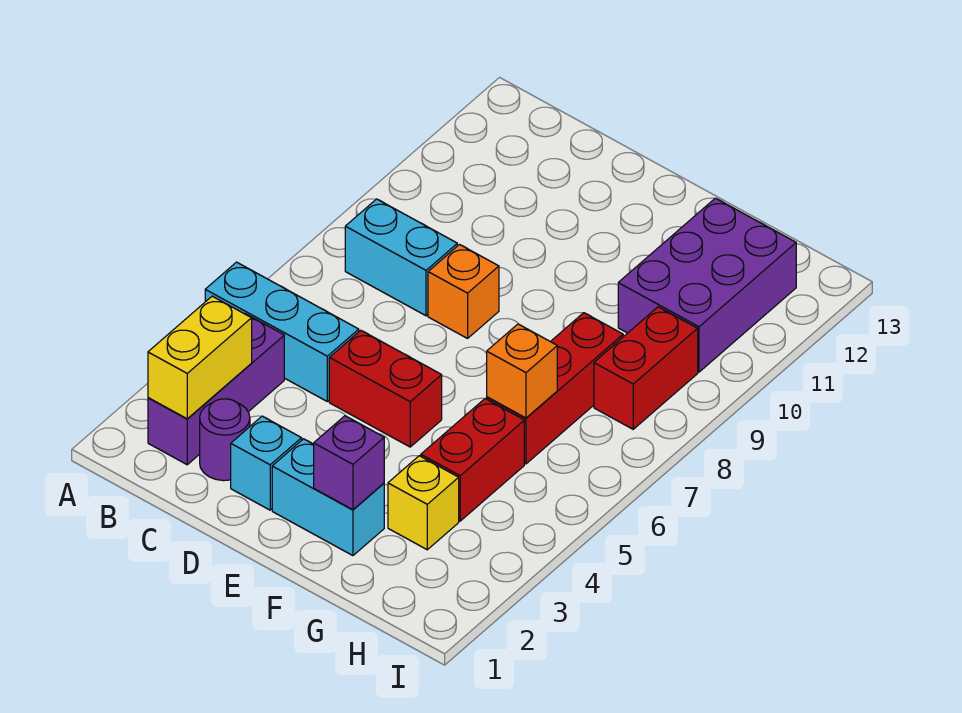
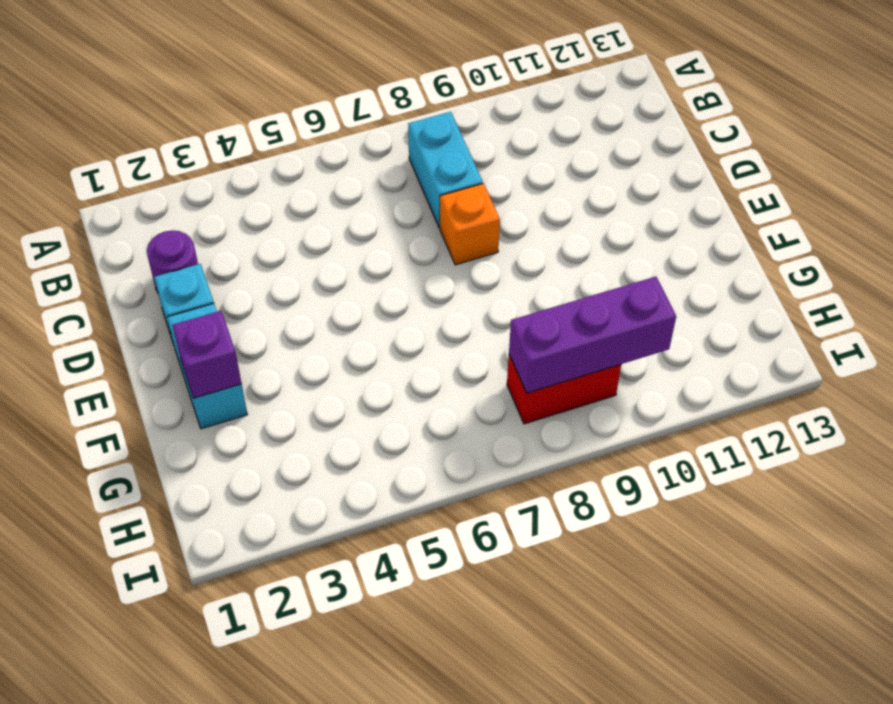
purple 1x3 brick [509,277,676,393] -> purple 1x3 brick moved to [148,314,284,465]
none -> cyan 1x3 brick [205,262,359,401]
none -> red 1x2 brick [329,330,442,447]
none -> yellow 1x1 brick [388,456,459,550]

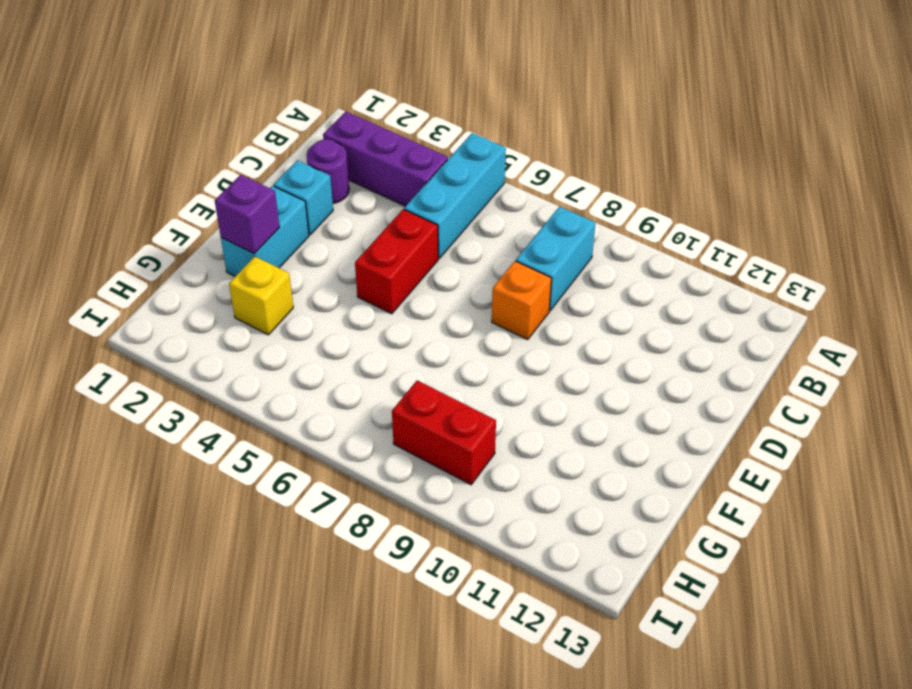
none -> red 1x2 brick [421,399,524,521]
none -> red 1x3 brick [487,313,623,464]
none -> purple 2x3 brick [618,198,796,372]

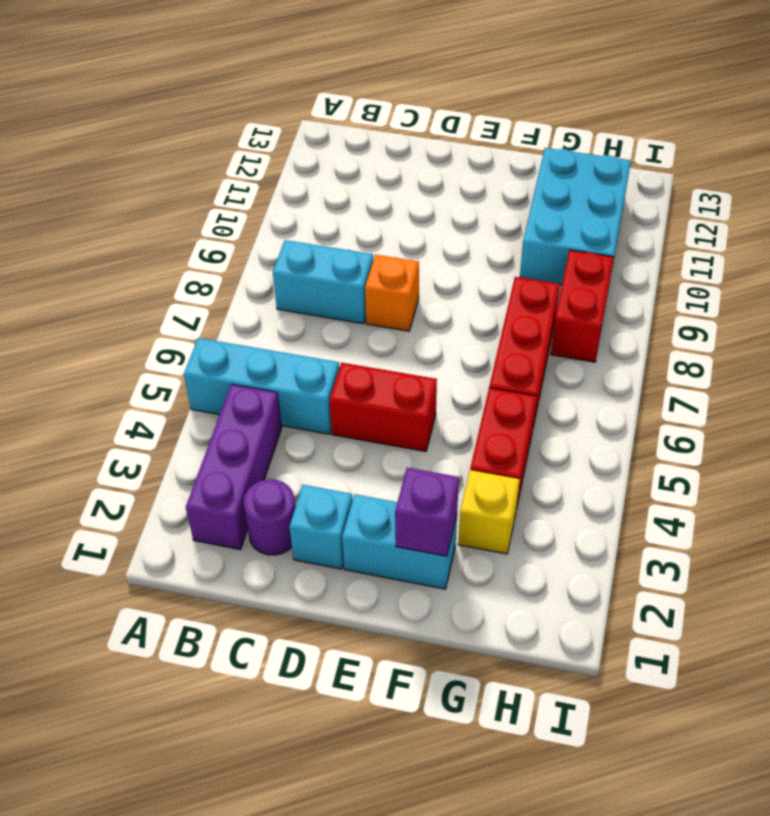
cyan 2x3 brick [520,148,631,285] -> purple 2x3 brick [618,198,796,372]
none -> yellow 1x2 brick [148,296,252,419]
none -> orange 1x1 brick [487,324,557,418]

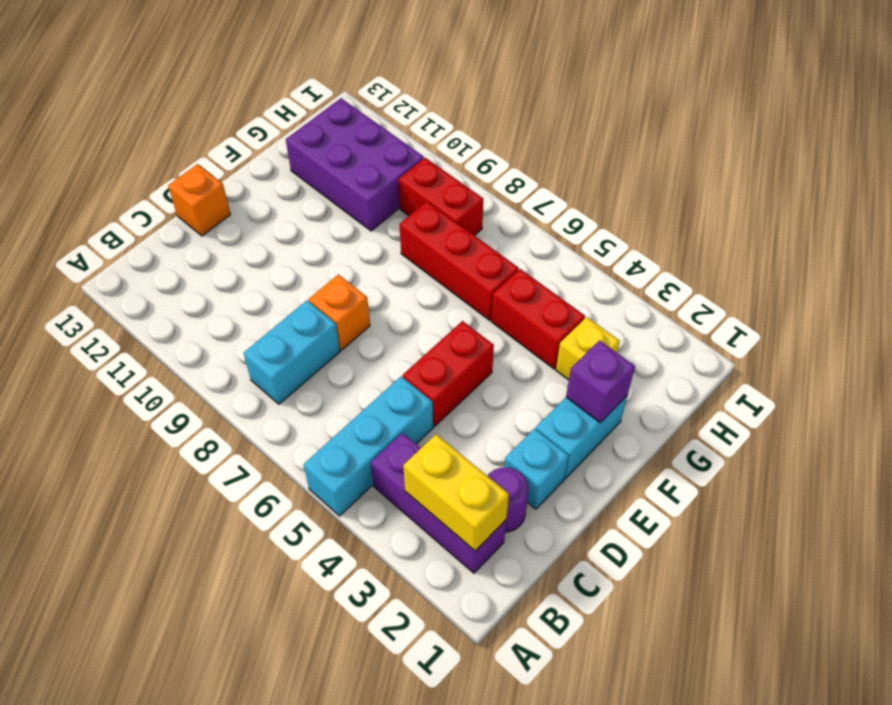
orange 1x1 brick [168,164,230,236] -> orange 1x1 brick moved to [487,324,557,418]

